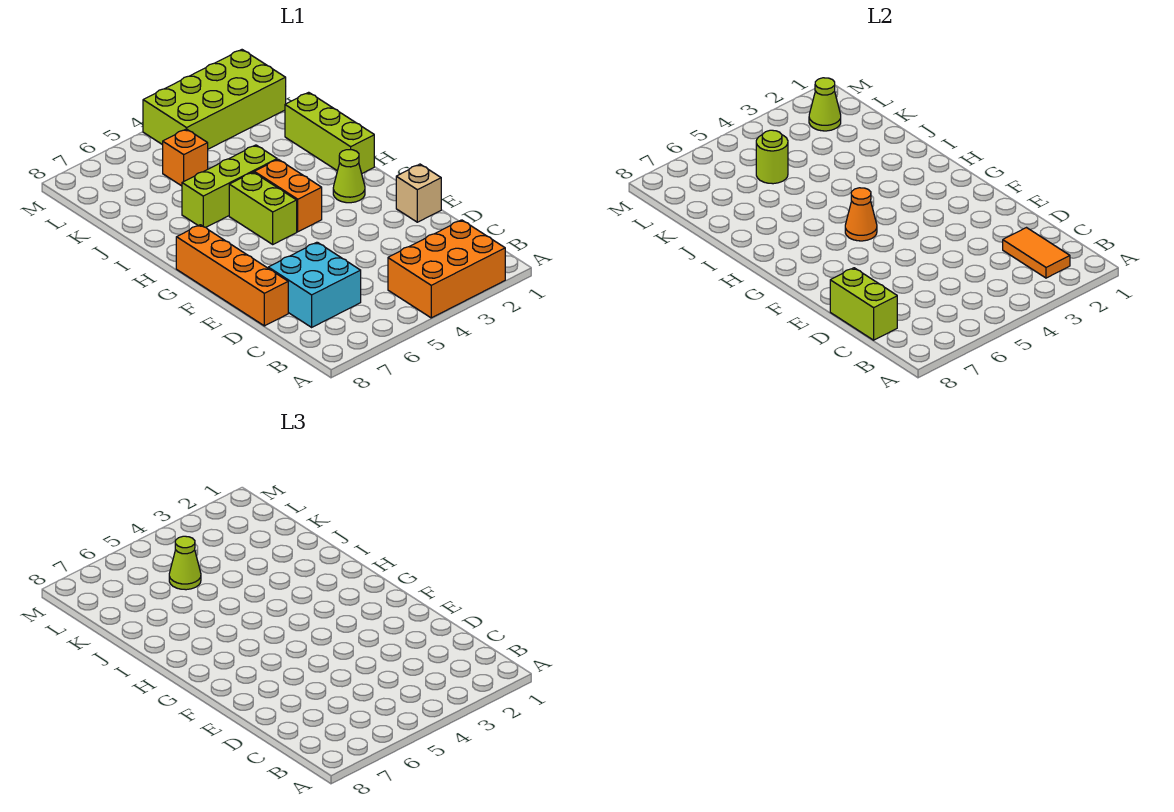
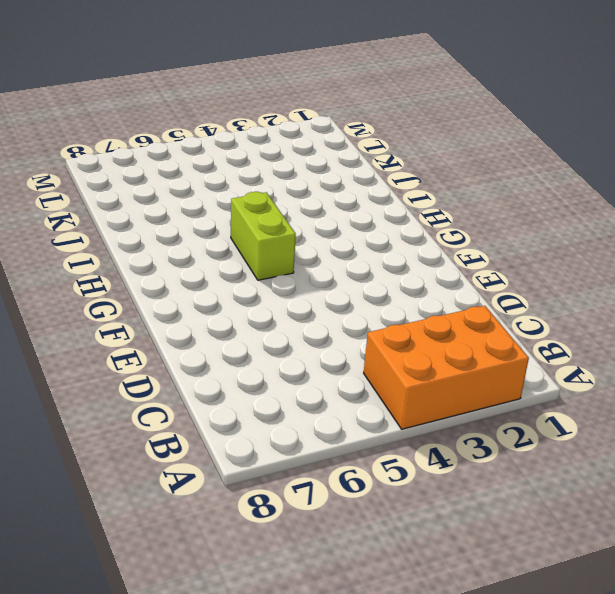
none -> cyan 2x2 brick [268,242,361,327]
none -> orange 1x4 brick [176,225,288,326]
none -> tan 1x1 brick [396,164,441,222]

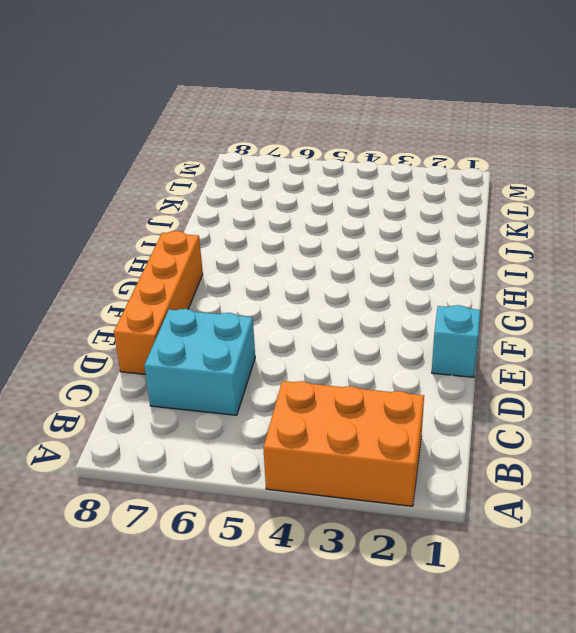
cyan 1x1 brick [432,305,480,377] -> tan 1x1 brick [396,164,441,222]
none -> lime 1x1 cone [333,150,365,203]
none -> orange 1x2 brick [254,159,322,232]
none -> lime 1x2 brick [229,172,297,244]

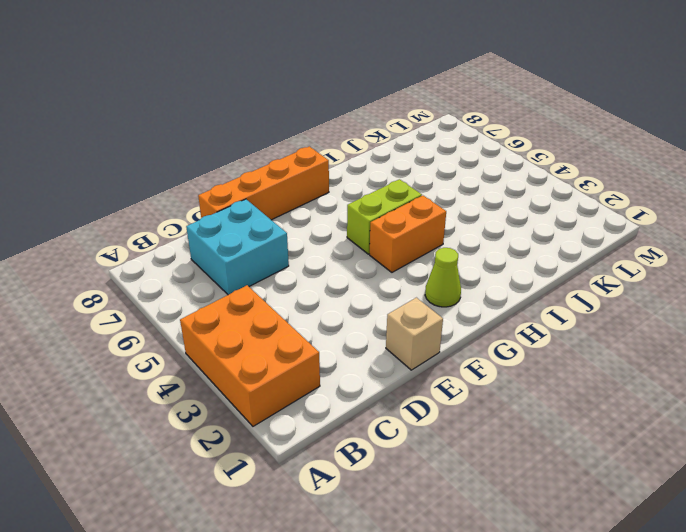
none -> lime 1x3 brick [285,92,374,173]
none -> lime 1x3 brick [182,145,277,227]
none -> orange 1x1 brick [163,129,208,186]

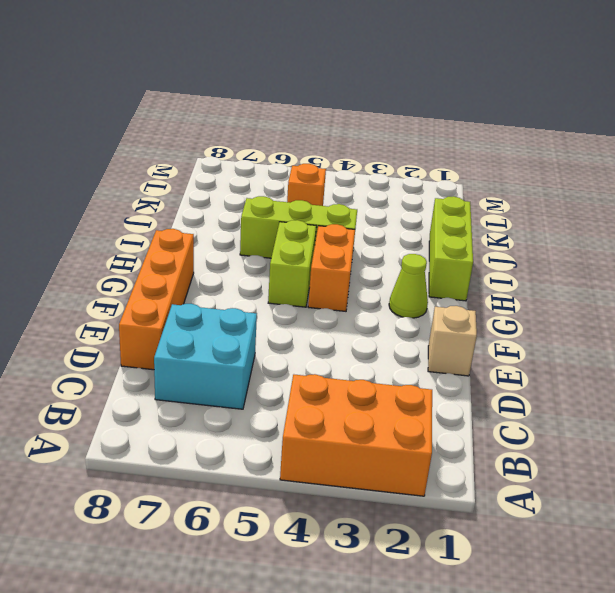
none -> lime 2x4 brick [143,50,286,149]
none -> orange 1x2 tile [1003,228,1070,278]
none -> lime 1x2 brick [830,268,897,340]

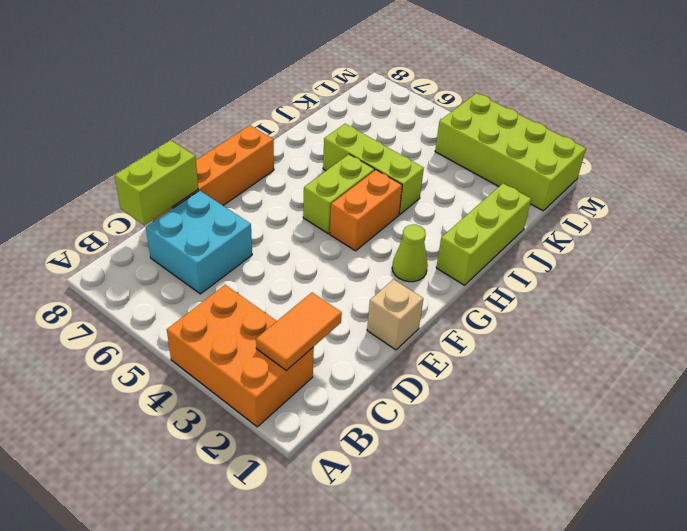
none -> orange 1x1 brick [163,129,208,186]
none -> orange 1x1 cone [845,188,877,241]
none -> lime 1x1 round brick [756,130,788,184]

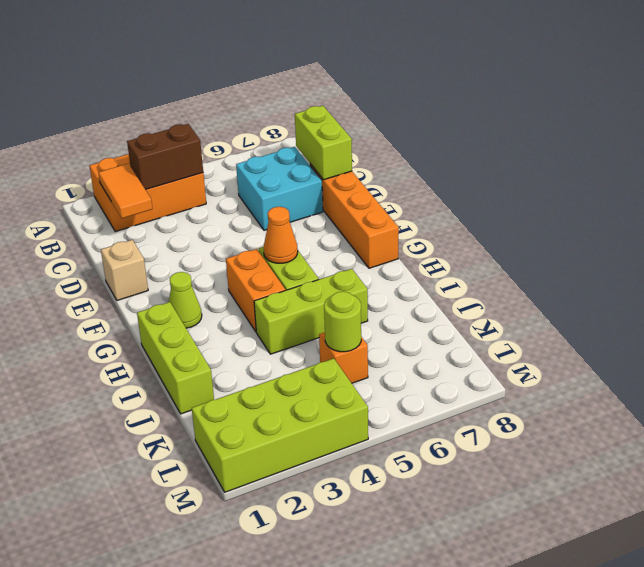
brown 1x2 brick [127,124,203,190] -> none
none -> lime 1x1 cone [809,78,841,131]
none -> lime 1x1 cone [169,536,201,590]

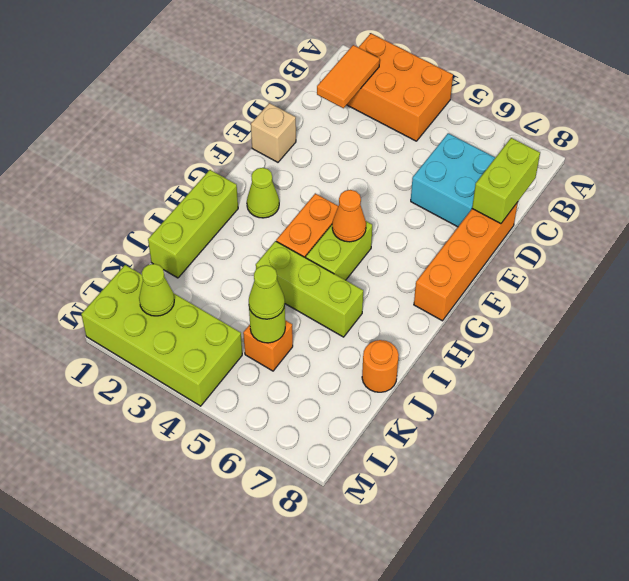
orange 1x1 round brick [362,340,399,392] -> none

